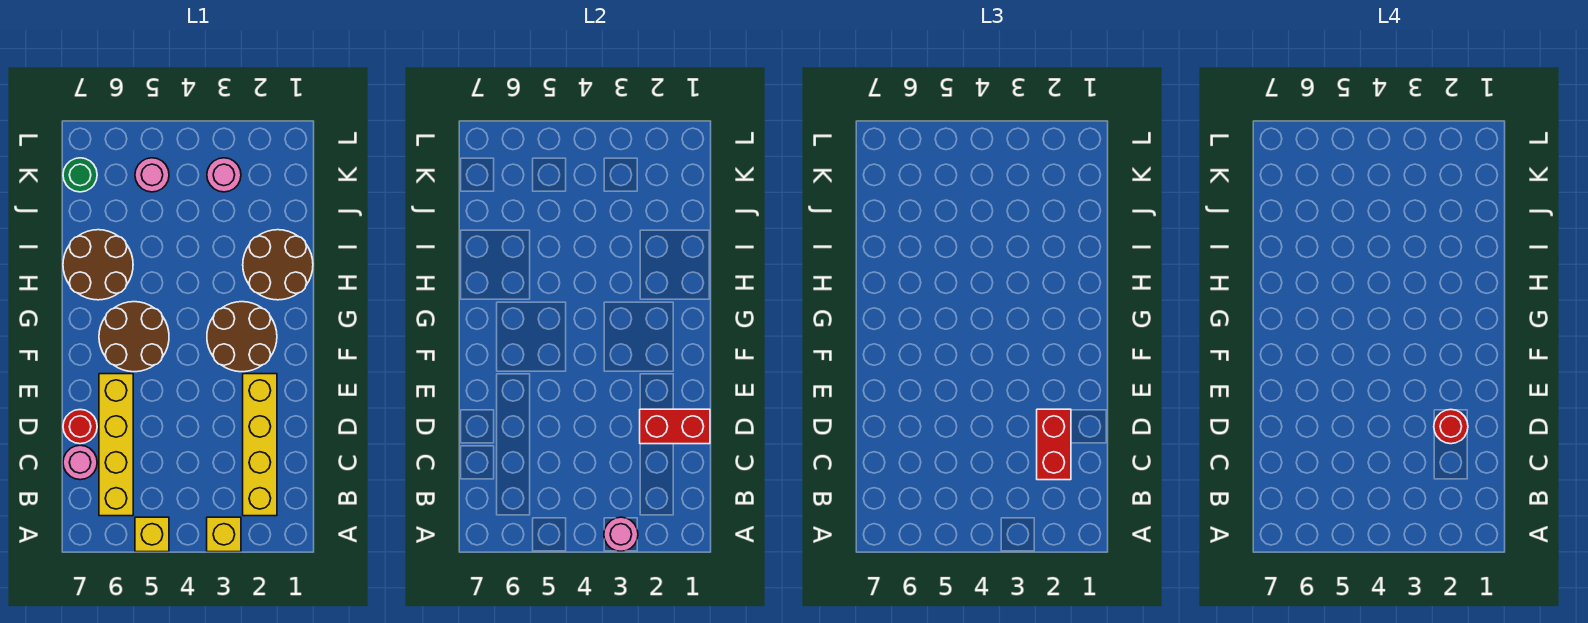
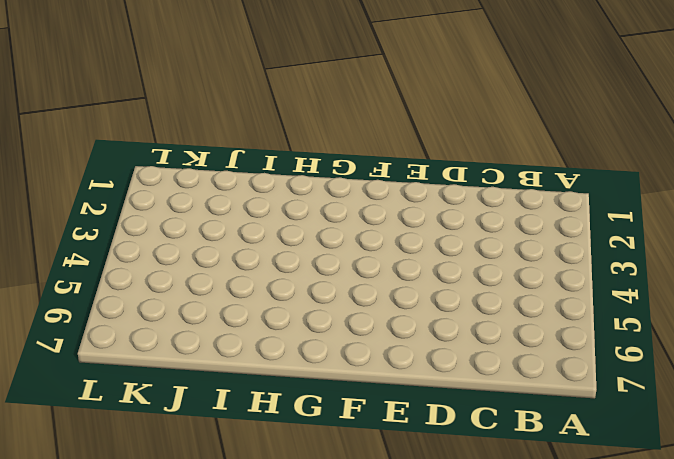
none -> yellow 1x1 brick [207,517,241,552]
none -> yellow 1x1 brick [135,517,169,552]
none -> yellow 1x4 brick [243,374,277,516]

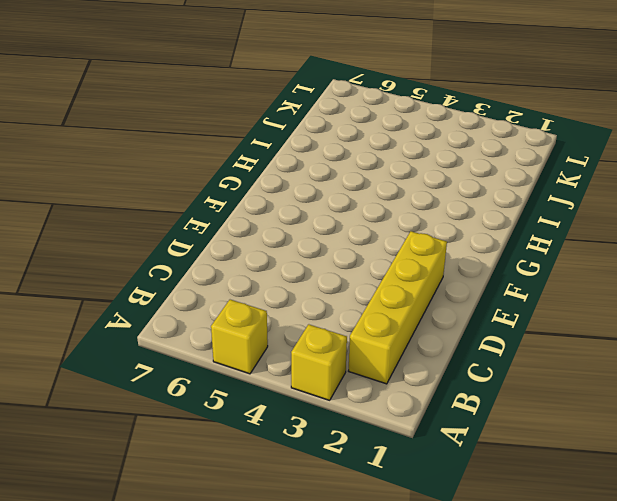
none -> yellow 1x4 brick [99,374,133,516]
none -> pink 1x1 round brick [63,445,97,480]
none -> red 1x1 round brick [63,410,97,444]

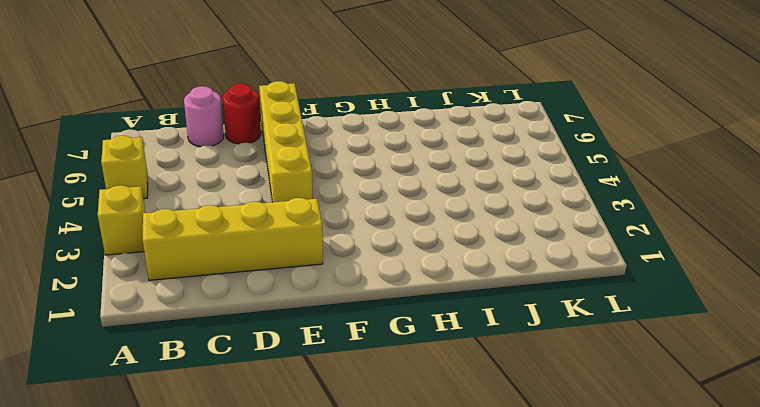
yellow 1x4 brick [259,81,312,202] -> yellow 1x4 brick turned to [99,374,133,516]
none -> brown 2x2 round brick [207,302,277,372]
none -> brown 2x2 round brick [99,302,169,372]
none -> brown 2x2 round brick [243,230,313,300]

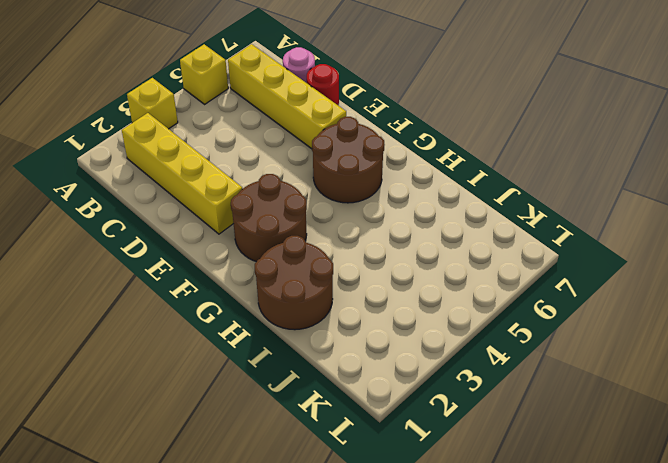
none -> brown 2x2 round brick [63,230,133,300]
none -> pink 1x1 round brick [207,158,241,192]
none -> pink 1x1 round brick [135,158,169,192]

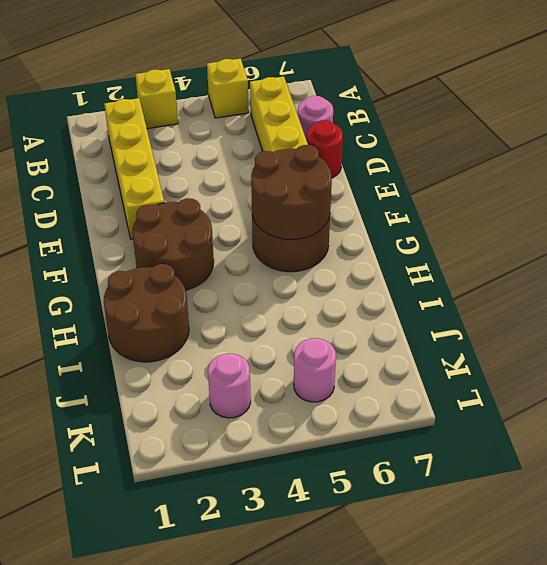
brown 2x2 round brick [251,145,332,240] -> brown 2x2 round brick moved to [63,230,133,300]
none -> green 1x1 round brick [63,158,97,192]
none -> pink 1x1 round brick [604,517,638,551]
none -> red 1x2 brick [640,409,710,444]

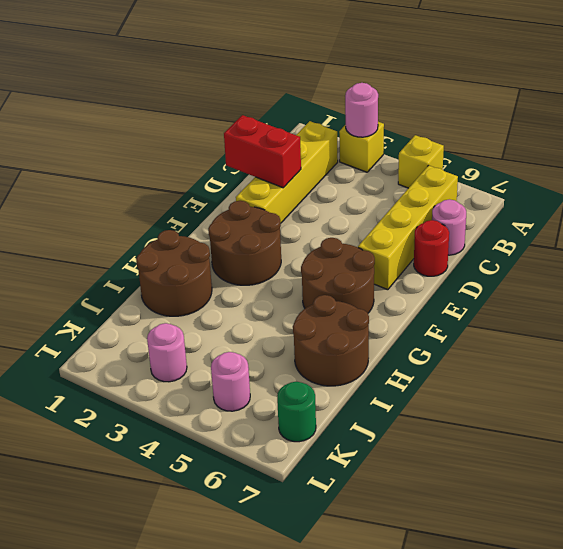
none -> red 1x2 brick [1037,409,1071,480]
none -> red 1x1 round brick [1434,410,1468,444]

